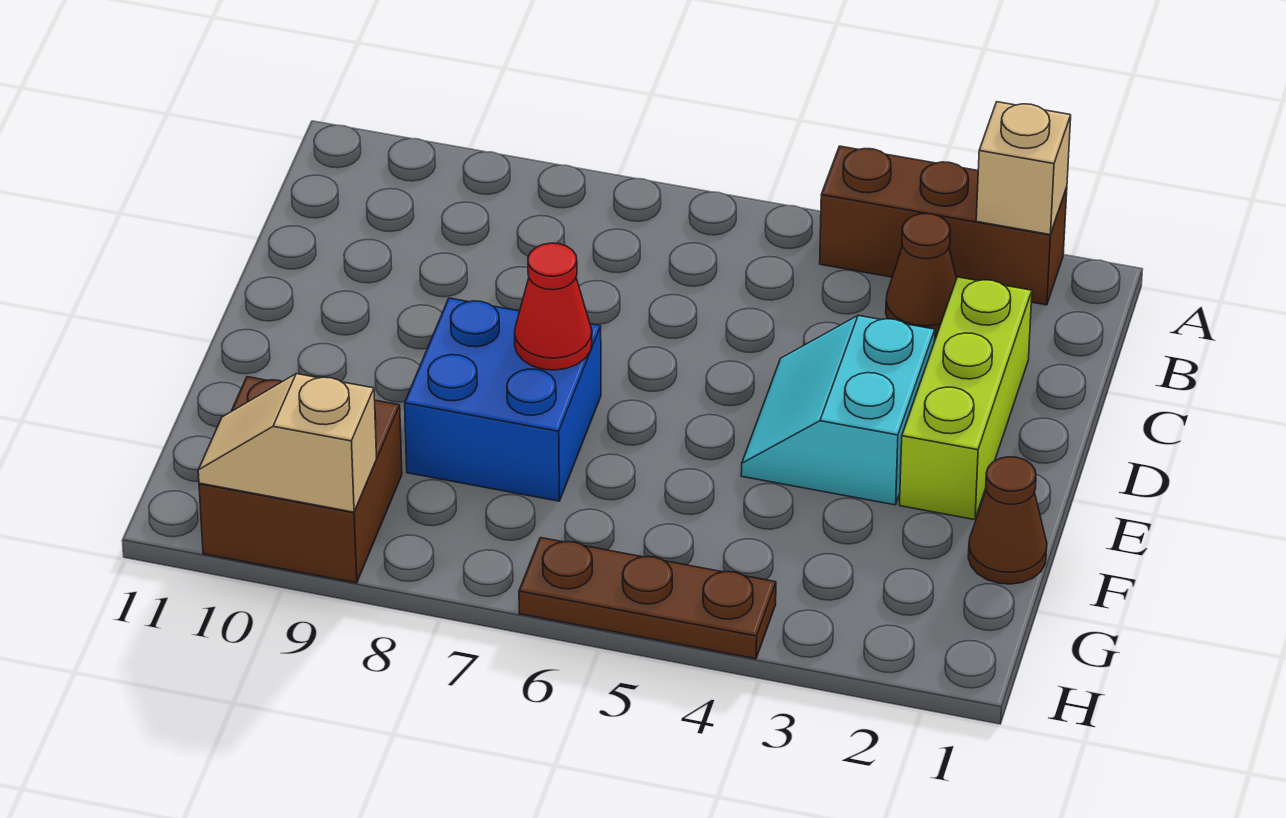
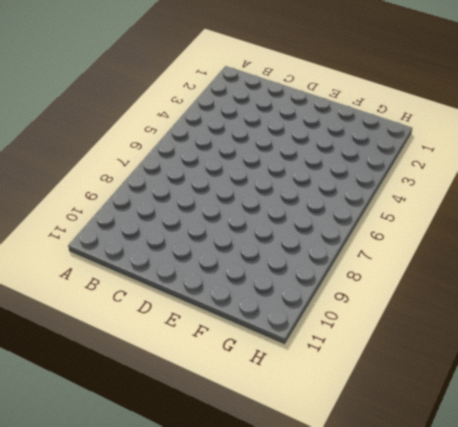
none -> brown 1x3 brick [820,146,1067,305]
none -> brown 1x1 cone [886,214,957,336]

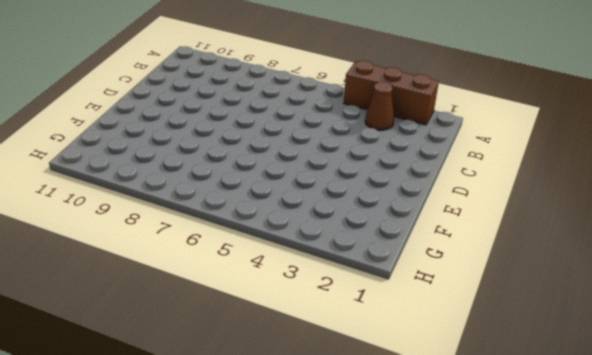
none -> lime 1x3 brick [900,277,1032,520]
none -> cyan 2x2 slope [741,315,935,505]

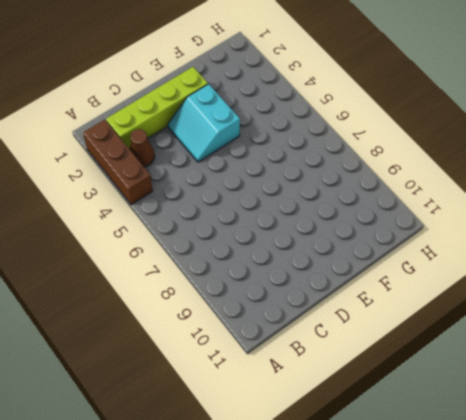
lime 1x4 brick [106,67,208,149] -> lime 1x3 brick [900,277,1032,520]
cyan 2x2 slope [168,84,240,162] -> cyan 2x2 slope turned to [741,315,935,505]
none -> blue 2x2 brick [405,298,601,501]
none -> brown 1x1 cone [968,457,1047,584]

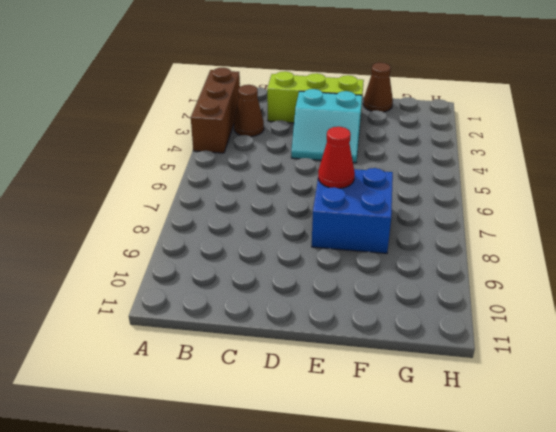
none -> brown 2x2 brick [199,377,402,583]
none -> brown 1x3 plate [519,538,776,659]

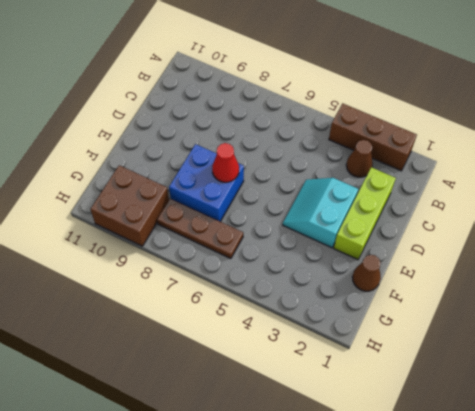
brown 1x3 plate [157,198,243,259] -> brown 1x3 plate moved to [519,538,776,659]
none -> tan 1x1 brick [976,102,1071,234]
none -> tan 1x2 slope [198,374,377,512]

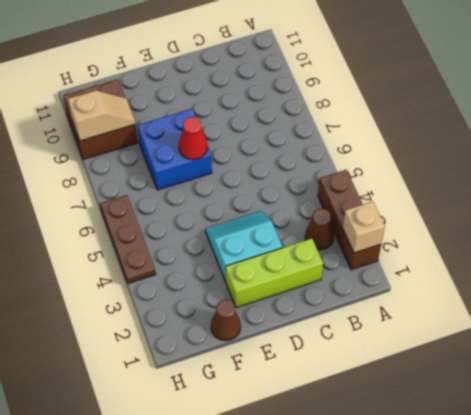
tan 1x2 slope [68,91,135,141] -> tan 1x2 slope turned to [198,374,377,512]

